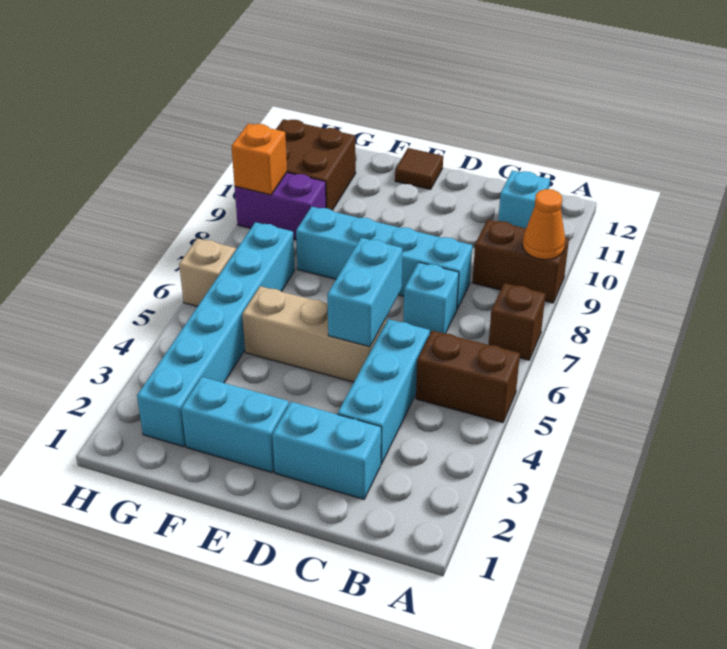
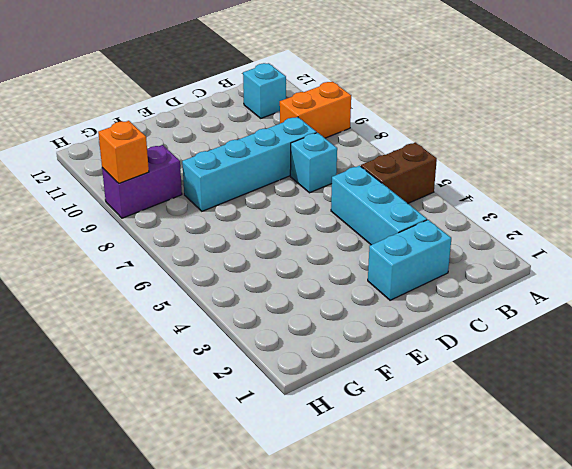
orange 1x2 brick [280,82,351,138] -> brown 1x2 brick [472,220,569,303]
none -> brown 1x1 brick [489,283,546,360]
none -> tan 1x3 brick [242,286,386,382]
none -> cyan 1x2 brick [181,377,289,473]

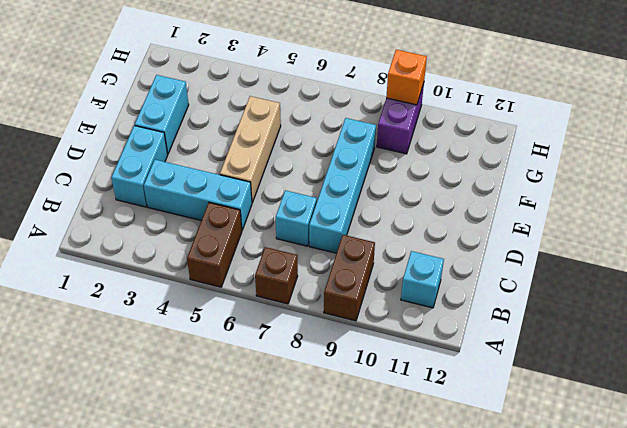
none -> brown 1x1 tile [395,148,443,190]
none -> cyan 1x6 brick [137,222,295,447]
none -> brown 2x2 brick [276,119,356,210]

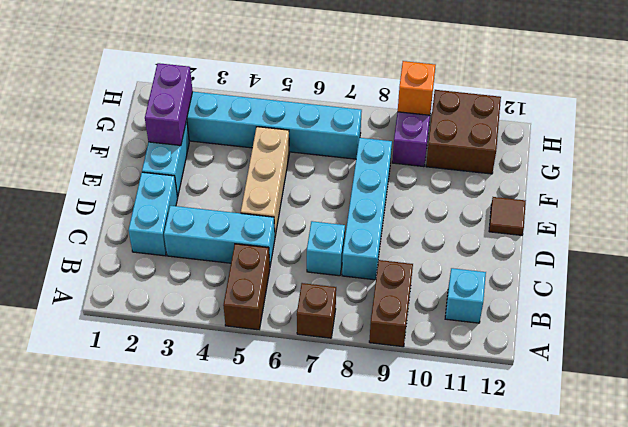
purple 1x2 brick [145,63,193,145] -> none
none -> tan 1x1 brick [179,238,236,306]
none -> orange 1x1 cone [523,189,565,260]
none -> cyan 1x2 brick [327,238,402,347]

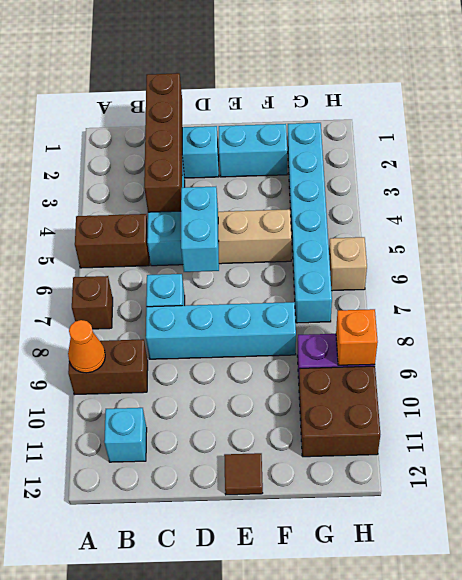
brown 1x4 brick [144,73,182,212] -> none

